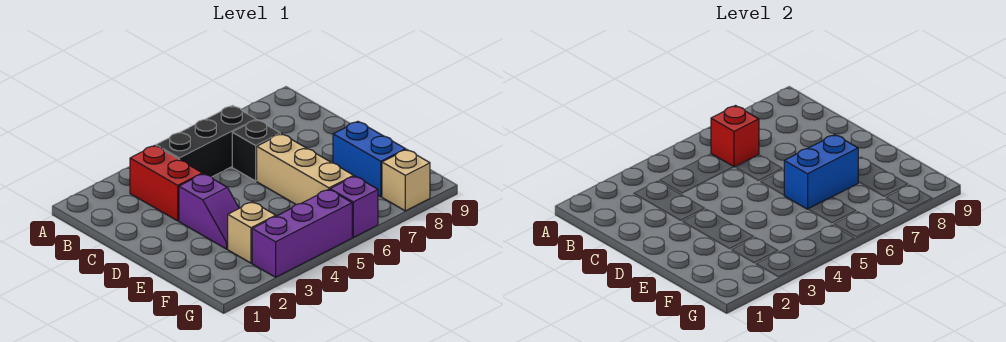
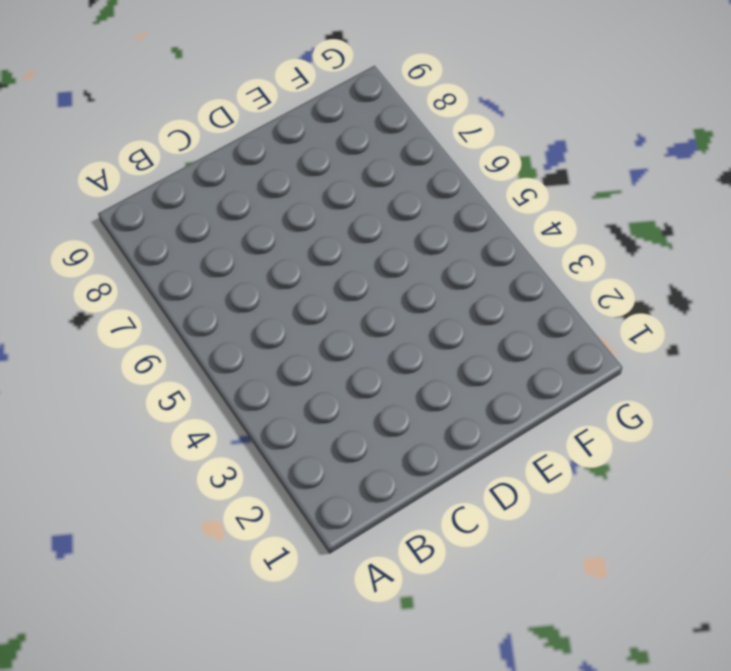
none -> red 1x2 brick [130,145,202,221]
none -> black 1x3 brick [156,106,256,177]
none -> black 1x1 brick [232,120,280,181]

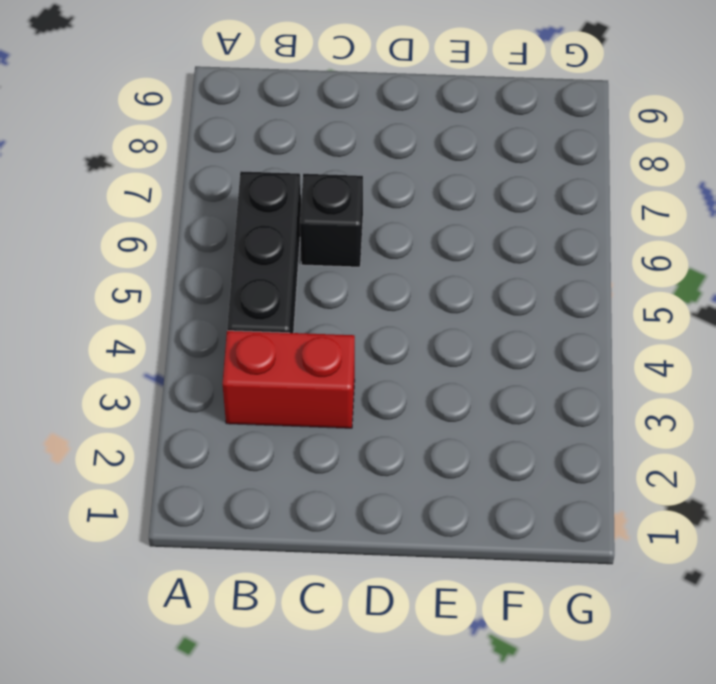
none -> purple 1x2 slope [179,174,239,249]
none -> tan 1x3 brick [257,134,354,205]
none -> blue 1x2 brick [333,121,406,197]

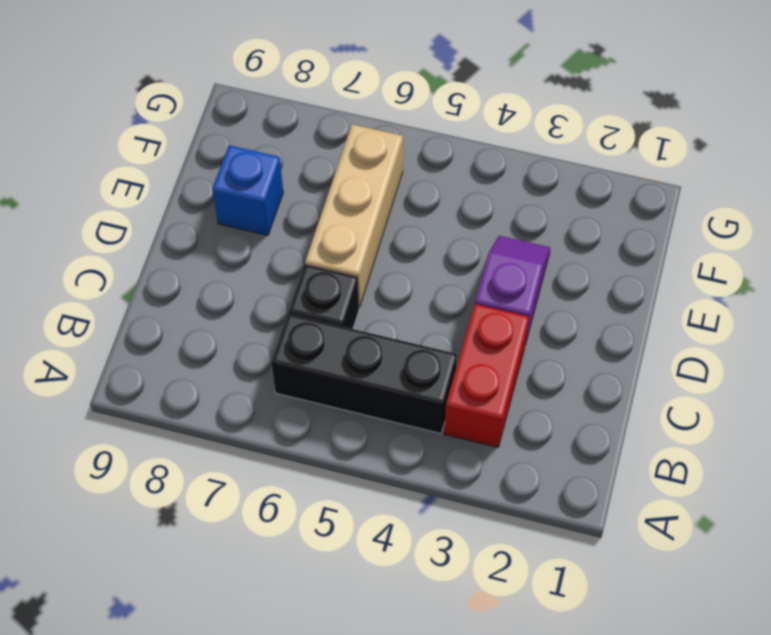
blue 1x1 brick [212,145,283,235] -> blue 1x2 brick [333,121,406,197]
none -> tan 1x1 brick [228,202,276,263]
none -> purple 1x3 brick [252,189,352,277]
none -> purple 1x1 brick [330,176,378,237]

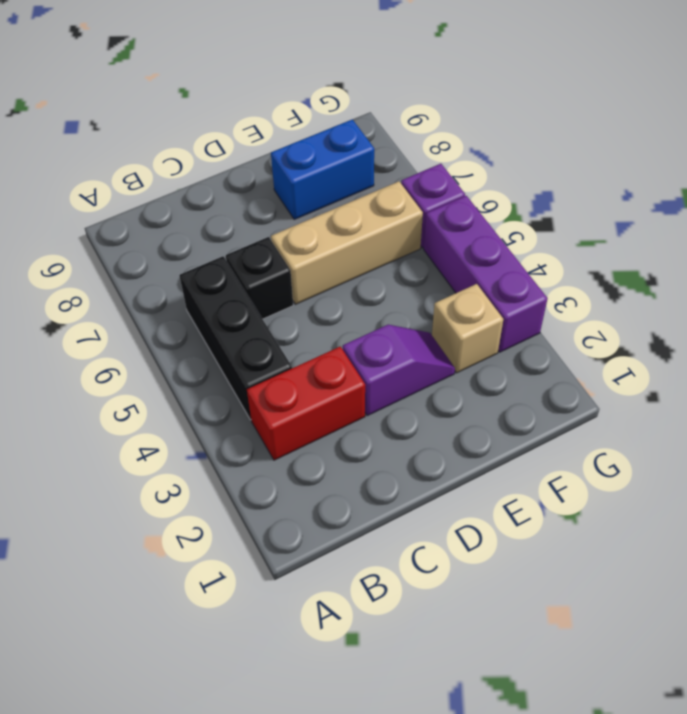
none -> tan 1x1 brick [382,150,430,211]
none -> red 1x1 brick [711,106,759,167]
none -> blue 1x2 brick [784,135,858,209]

